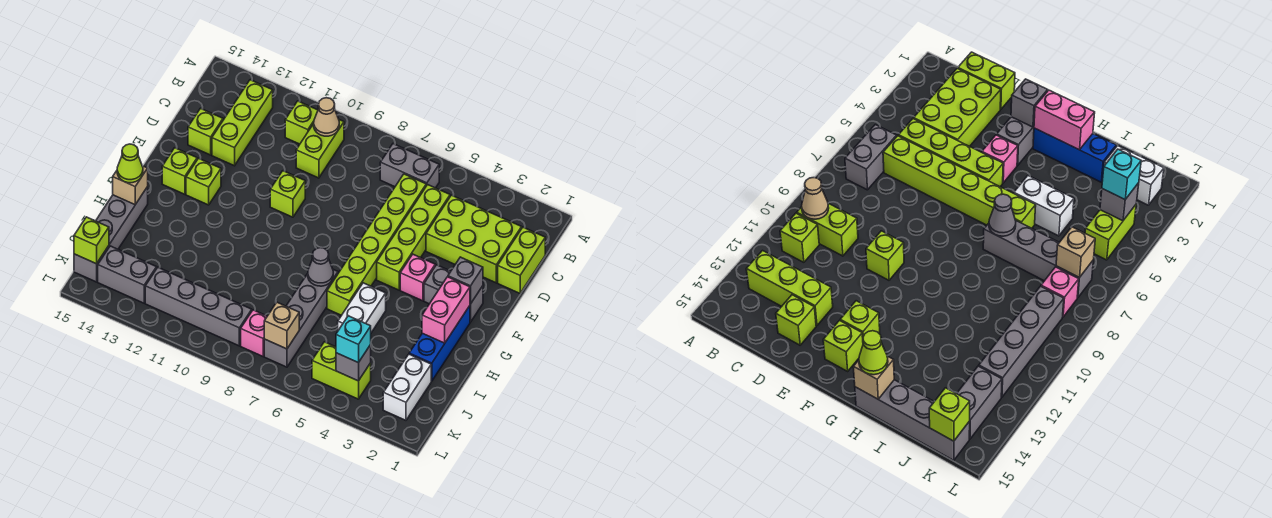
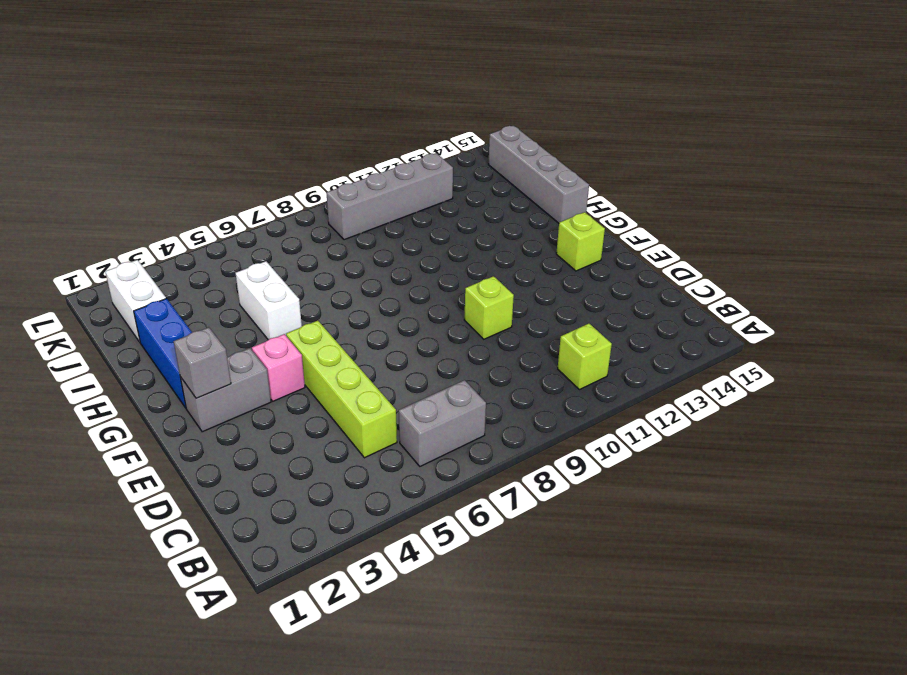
none -> lime 1x2 brick [296,120,344,178]
none -> lime 1x3 brick [212,80,273,166]
none -> lime 1x2 brick [498,227,545,293]
none -> lime 2x3 brick [426,195,522,283]

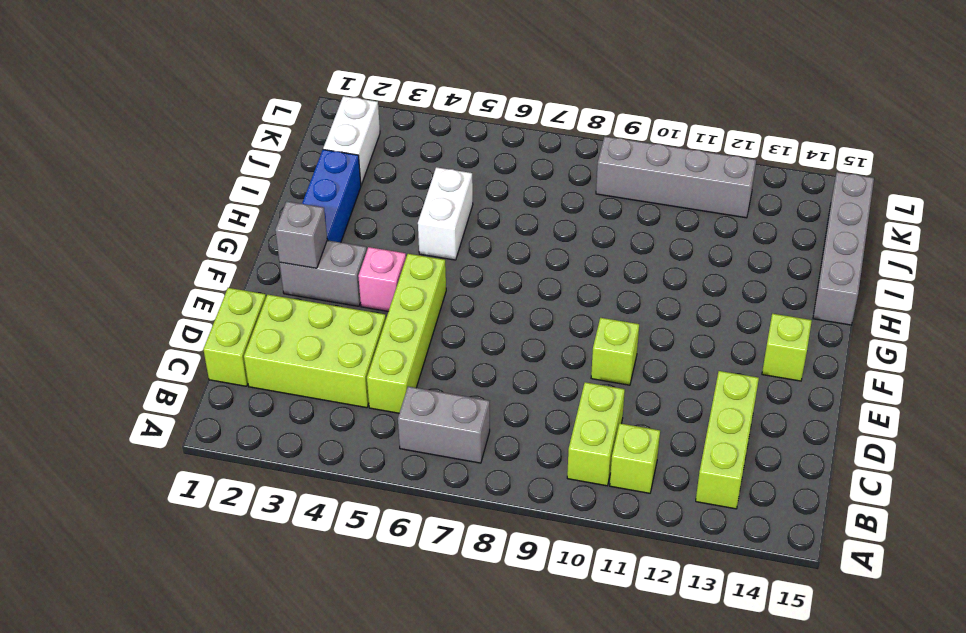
none -> lime 1x6 brick [327,174,426,315]
none -> lime 1x1 brick [188,108,223,155]
none -> lime 1x1 brick [186,158,221,205]
none -> grey 1x4 brick [264,270,338,367]

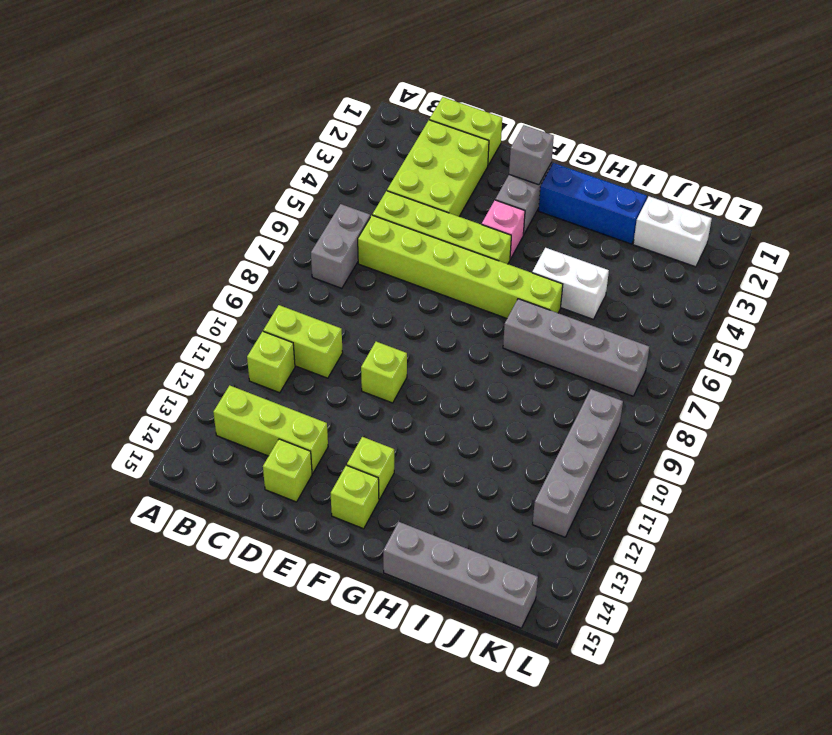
none -> lime 1x2 brick [312,342,371,399]
none -> pink 1x1 brick [241,310,267,356]
none -> grey 1x2 brick [98,246,157,303]
none -> tan 1x1 cone [314,98,339,136]

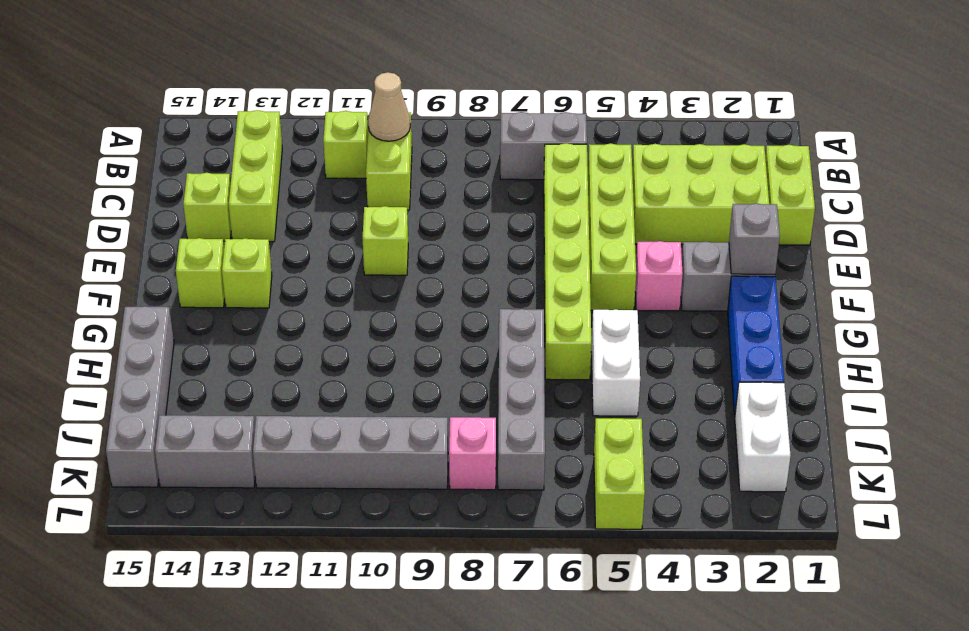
lime 1x2 brick [594,418,645,529] -> lime 1x2 brick turned to [312,342,371,399]
none -> pink 1x2 brick [422,277,470,343]
none -> grey 1x1 cone [308,248,333,286]
none -> tan 1x1 brick [113,166,148,205]
none -> grey 1x1 brick [336,345,371,381]

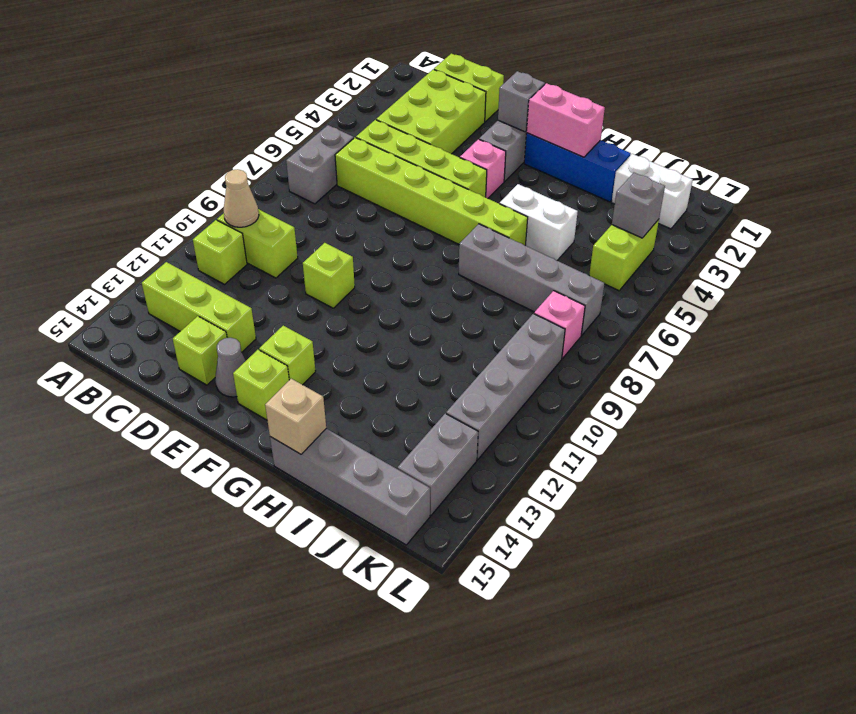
grey 1x1 cone [215,338,246,397] -> grey 1x1 cone moved to [308,248,333,286]
none -> tan 1x1 brick [264,302,299,349]
none -> lime 1x1 brick [74,217,109,264]
none -> lime 1x1 cone [117,144,143,183]
none -> cyan 1x1 brick [336,316,371,363]

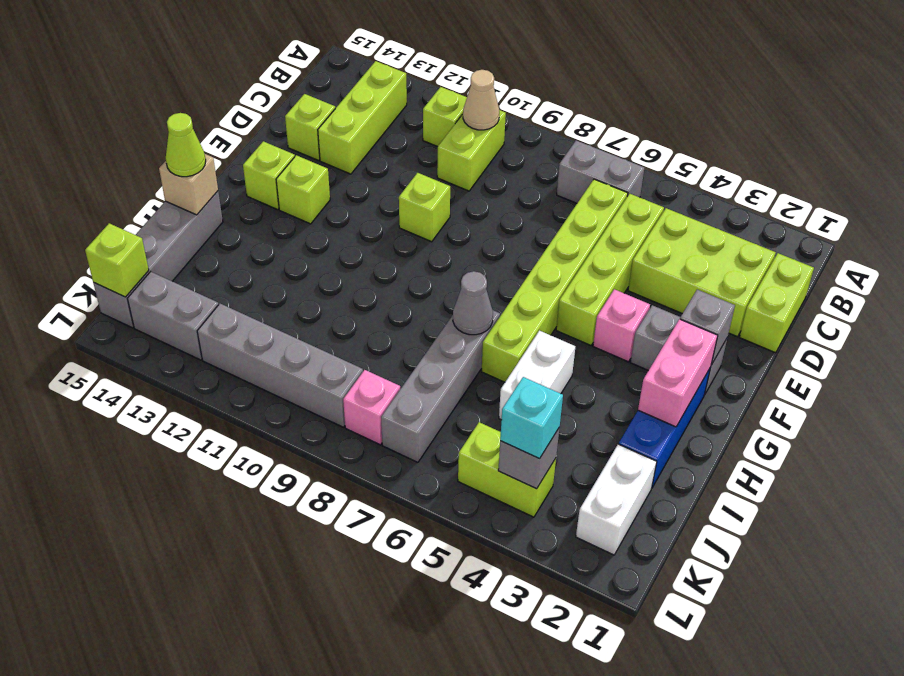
none -> tan 1x1 brick [264,302,299,349]

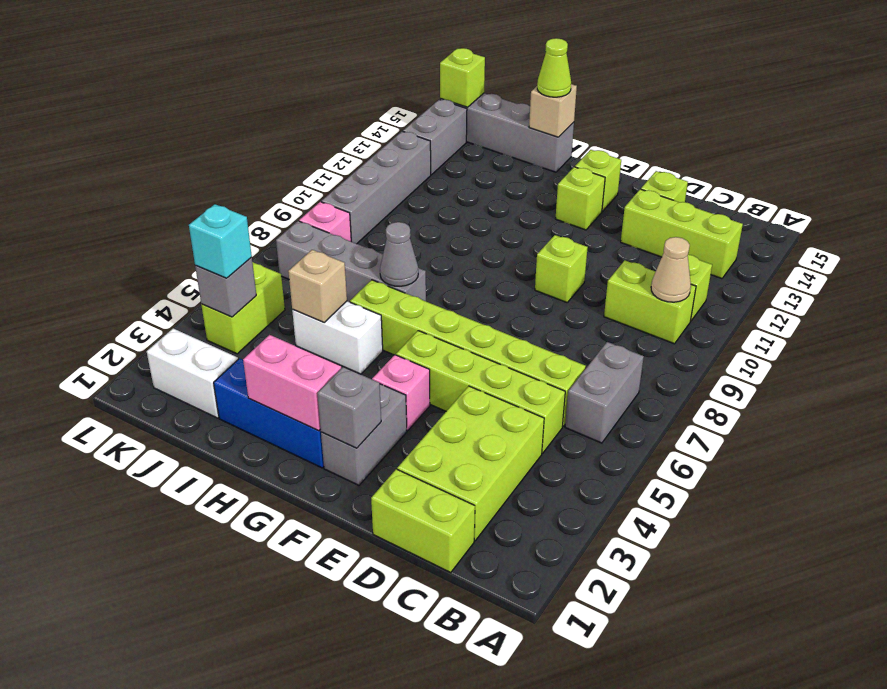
tan 1x1 brick [288,250,347,322] -> tan 1x1 brick moved to [264,302,299,349]

